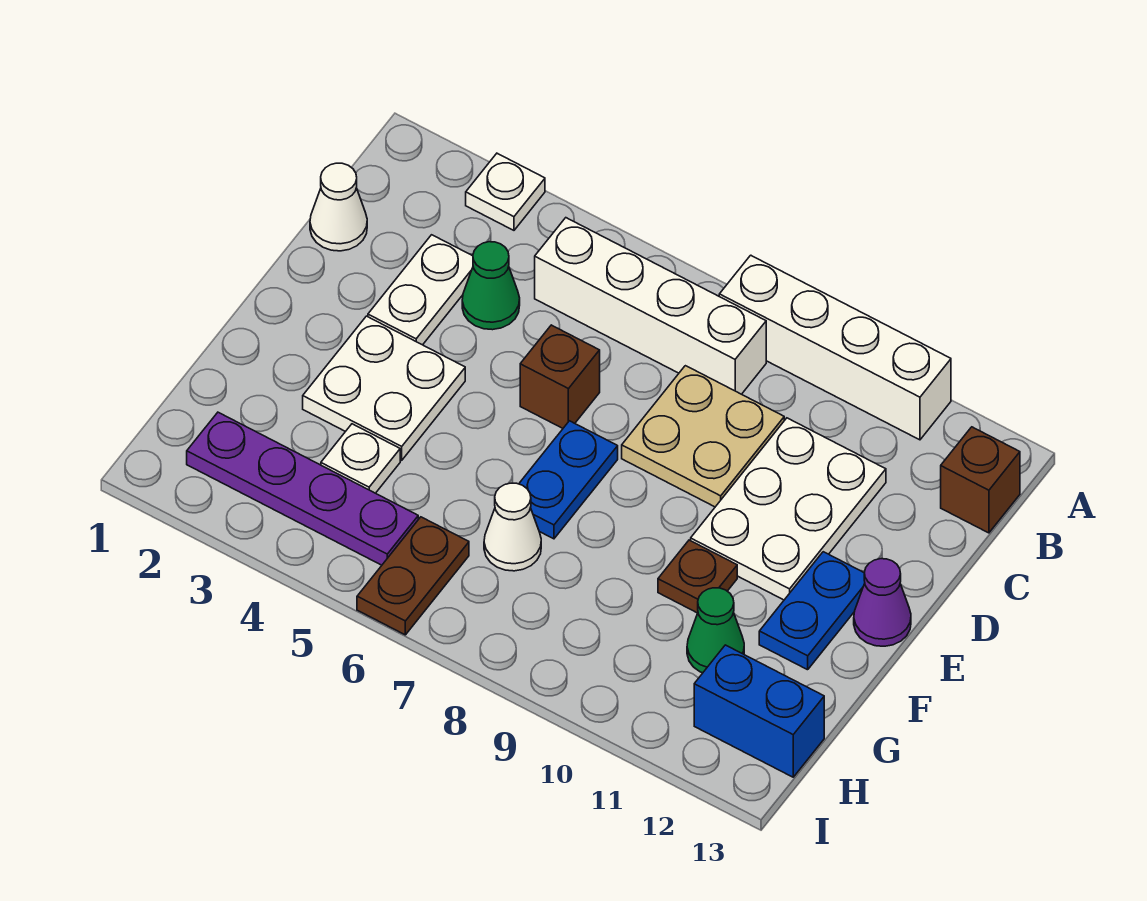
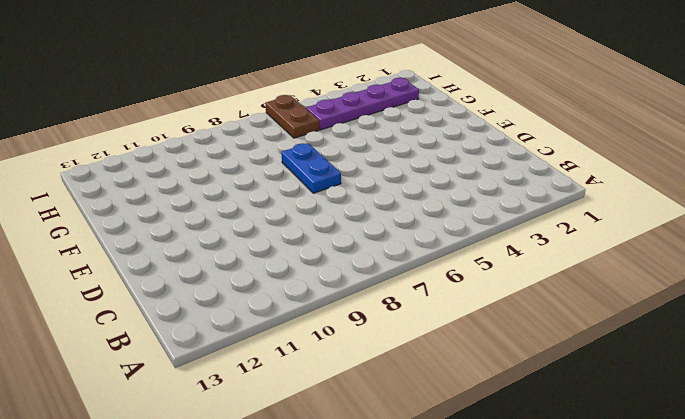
none -> white 1x1 plate [466,153,545,230]
none -> white 1x4 brick [719,255,951,440]
none -> white 1x4 brick [535,218,766,394]

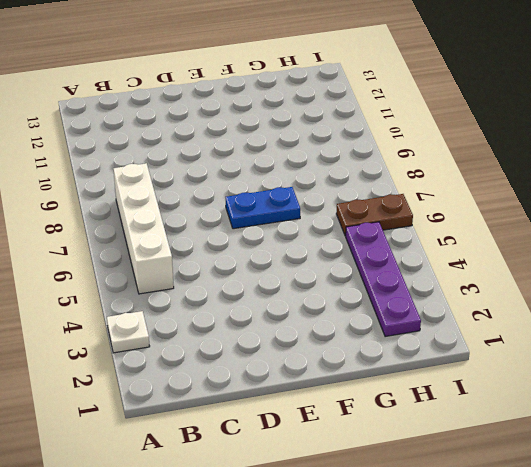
none -> white 1x4 brick [719,255,951,440]
none -> brown 1x1 brick [941,427,1020,533]
none -> white 1x1 cone [310,163,367,251]

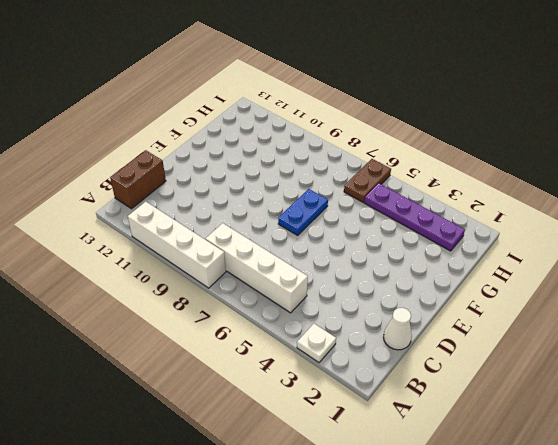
brown 1x2 brick [110,150,166,209] -> brown 1x1 brick [941,427,1020,533]
none -> white 1x2 plate [368,235,473,345]
none -> green 1x1 cone [462,242,520,330]
none -> tan 2x2 plate [622,366,784,507]

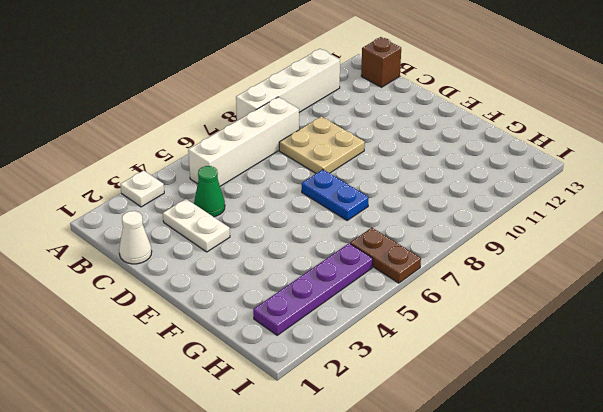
none -> white 2x3 plate [691,418,886,600]
none -> brown 1x1 brick [520,325,600,428]
none -> white 2x2 plate [303,316,465,460]

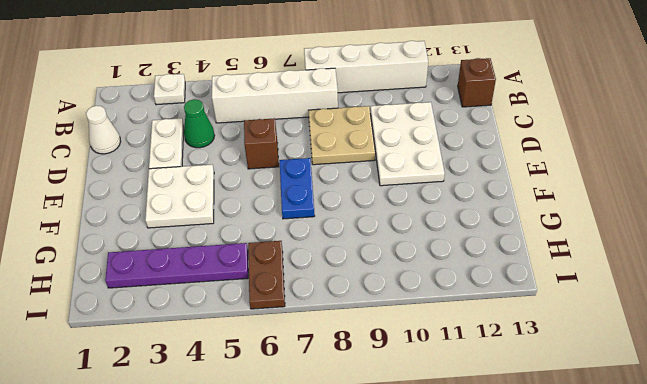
none -> blue 1x2 plate [759,552,865,670]
none -> purple 1x1 cone [854,559,911,646]
none -> brown 1x1 plate [658,540,737,613]

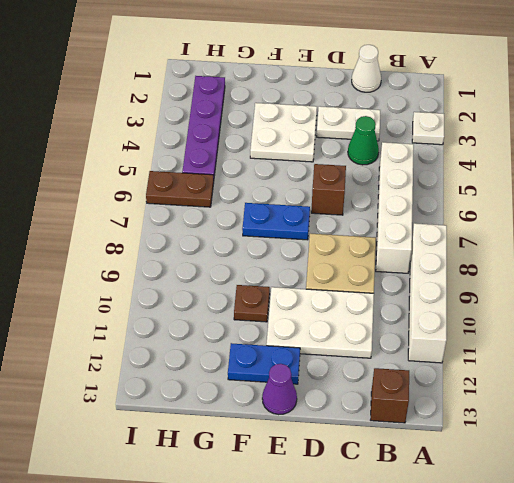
none -> white 1x1 plate [321,424,400,493]
none -> white 1x1 cone [484,483,541,571]
none -> green 1x1 cone [687,588,744,673]

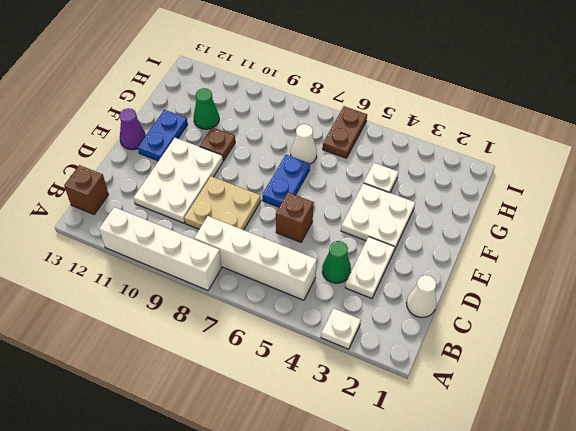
none -> purple 1x4 plate [187,412,418,565]
none -> blue 1x2 brick [694,645,824,777]

